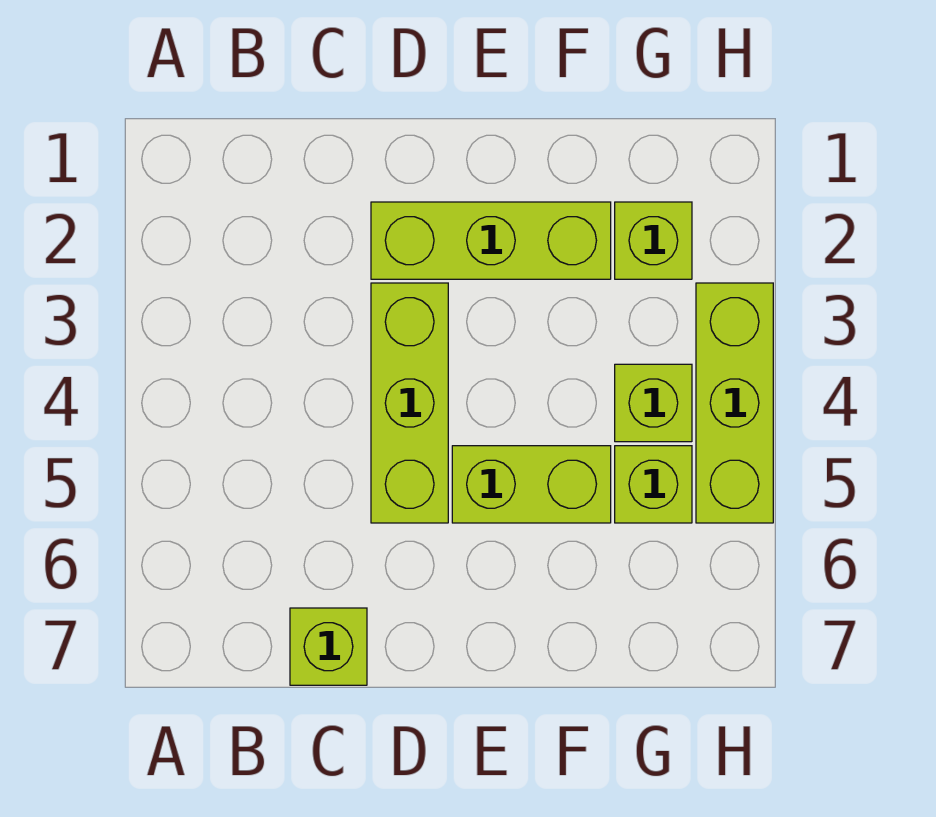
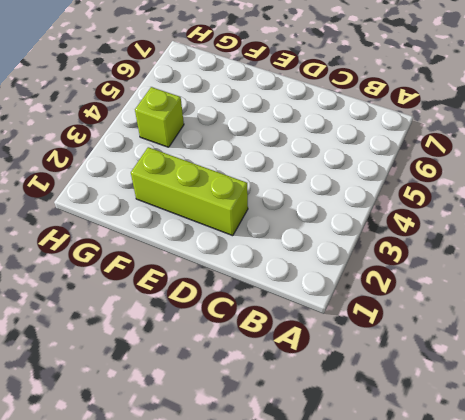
none -> lime 1x1 brick [290,608,367,685]
none -> lime 1x3 brick [371,283,448,523]

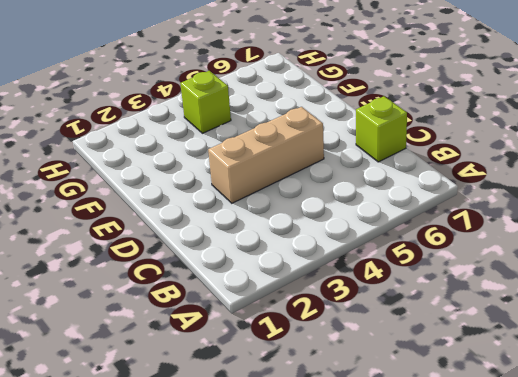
tan 1x3 brick [208,107,324,203] -> lime 1x3 brick [371,283,448,523]
none -> lime 1x3 brick [371,202,611,279]
none -> lime 1x2 brick [452,446,611,523]

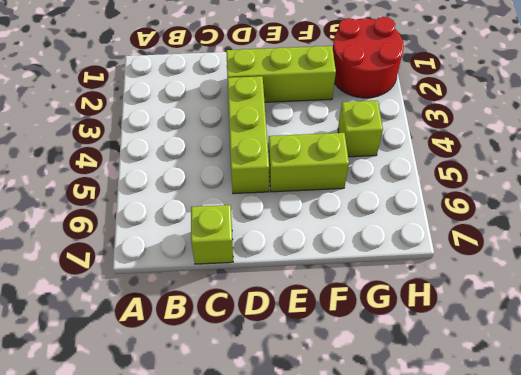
red 2x2 round brick [333,17,404,98] -> lime 1x1 brick [615,202,692,279]
none -> lime 1x1 brick [615,446,692,523]
none -> lime 1x3 brick [696,283,773,523]

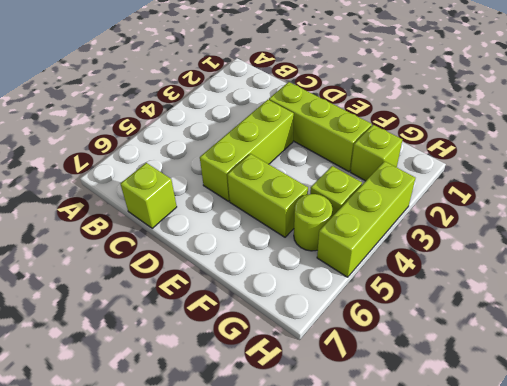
lime 1x1 round brick [294,194,332,251] -> lime 1x1 brick [615,446,692,523]

